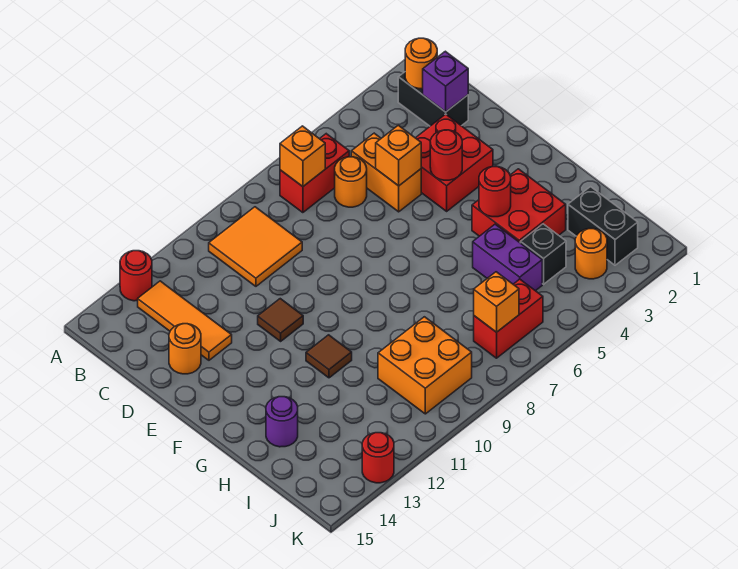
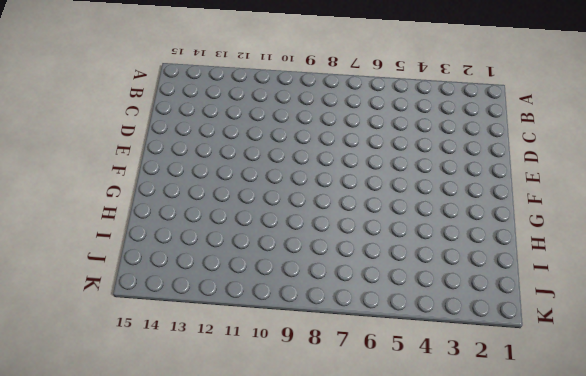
none -> red 1x1 round brick [120,251,152,301]
none -> black 1x2 brick [398,72,468,126]
none -> red 1x2 brick [280,134,349,213]

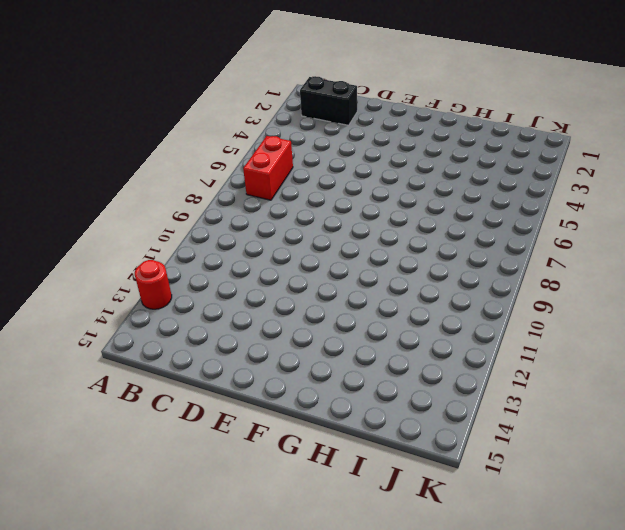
none -> orange 2x2 tile [209,207,302,286]
none -> orange 1x3 tile [138,281,232,360]
none -> orange 1x2 brick [351,133,421,212]

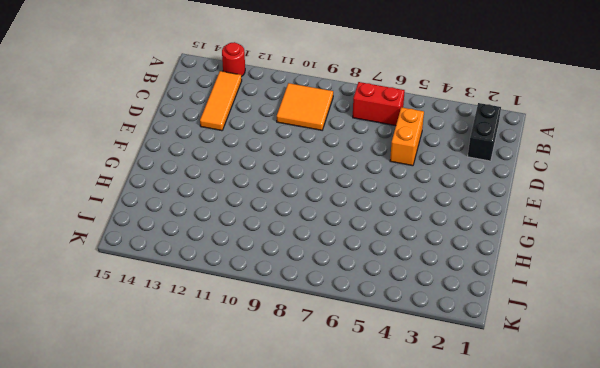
none -> orange 1x1 round brick [335,157,367,207]
none -> red 2x2 brick [416,114,493,211]
none -> orange 1x1 round brick [169,324,201,374]

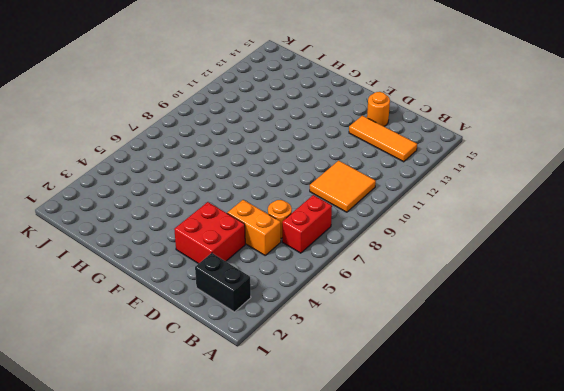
none -> red 1x1 round brick [120,251,152,301]
none -> brown 1x1 tile [258,299,303,341]
none -> red 2x2 brick [472,169,566,242]

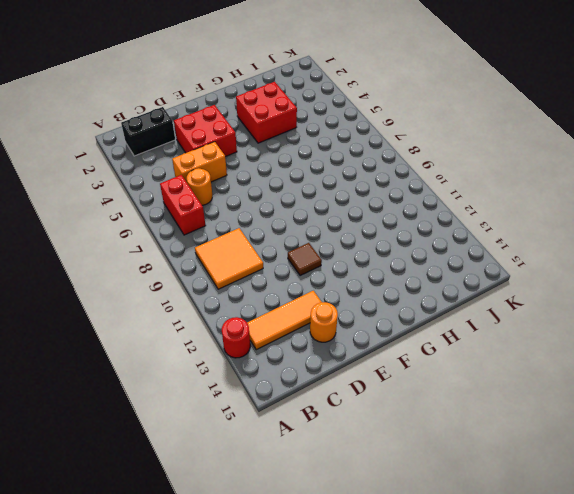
none -> brown 1x1 tile [306,335,352,378]
none -> purple 1x2 brick [473,224,542,291]
none -> purple 1x1 round brick [266,397,298,447]

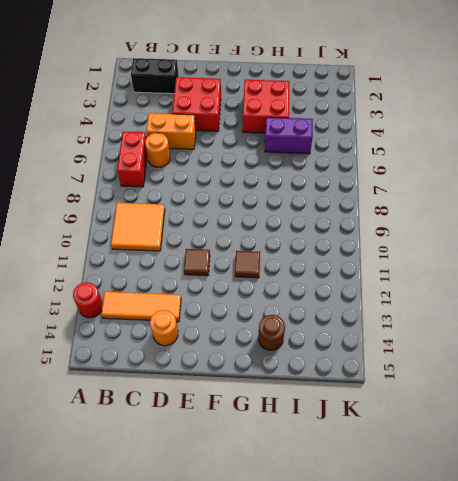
brown 1x1 round brick [258,315,285,350] -> purple 1x1 round brick [266,397,298,447]
none -> black 1x2 brick [568,187,638,265]
none -> black 1x1 brick [520,224,566,284]
none -> orange 2x2 brick [378,317,472,414]

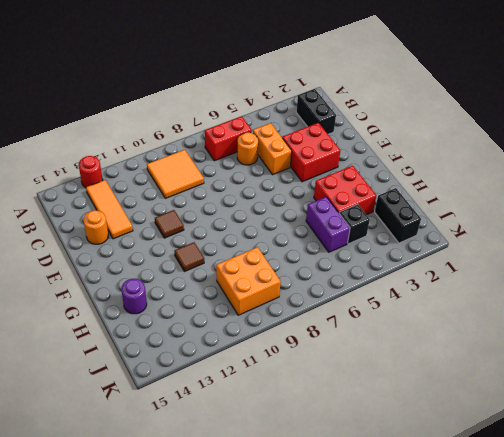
none -> orange 1x1 round brick [575,229,607,279]
none -> red 1x2 brick [474,279,543,358]
none -> red 1x1 round brick [362,433,394,483]

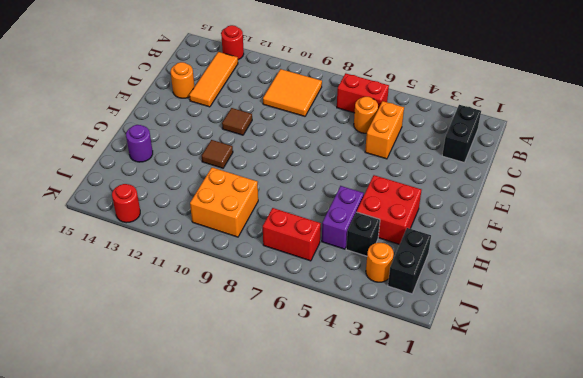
none -> red 2x2 brick [416,114,493,211]
none -> orange 1x1 round brick [405,38,437,89]
none -> orange 1x1 brick [280,126,325,187]

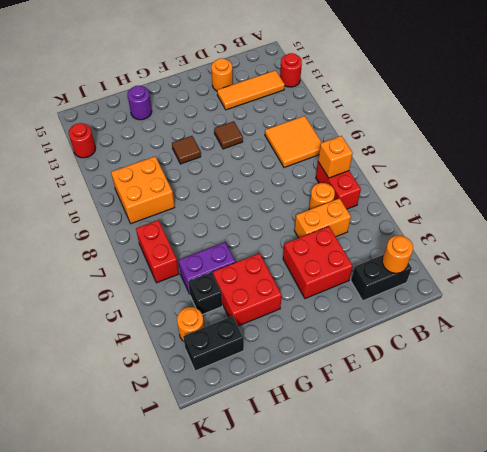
none -> purple 1x1 brick [423,51,468,112]
none -> orange 1x1 brick [376,125,421,186]
none -> red 1x1 round brick [430,130,462,180]

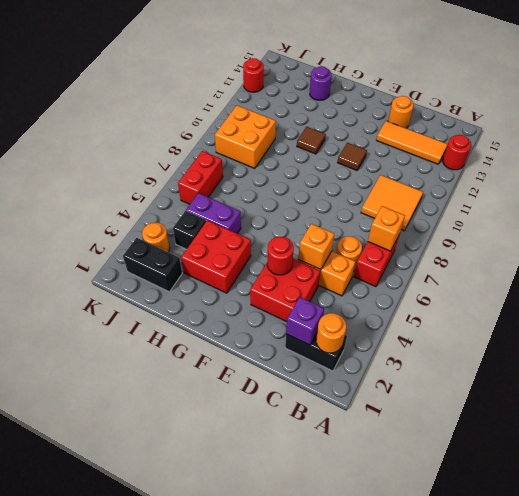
none -> red 1x1 round brick [479,166,511,217]
none -> orange 1x1 brick [474,272,519,332]

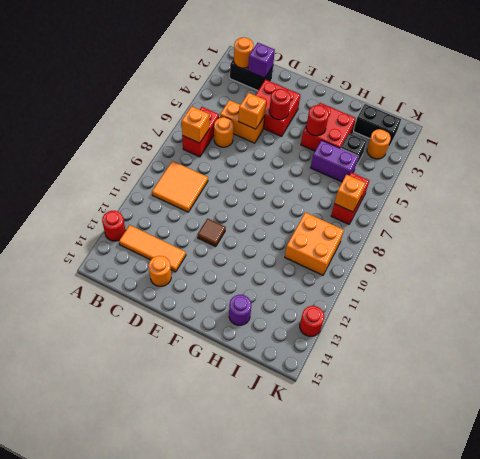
none -> brown 1x1 tile [306,335,352,378]

